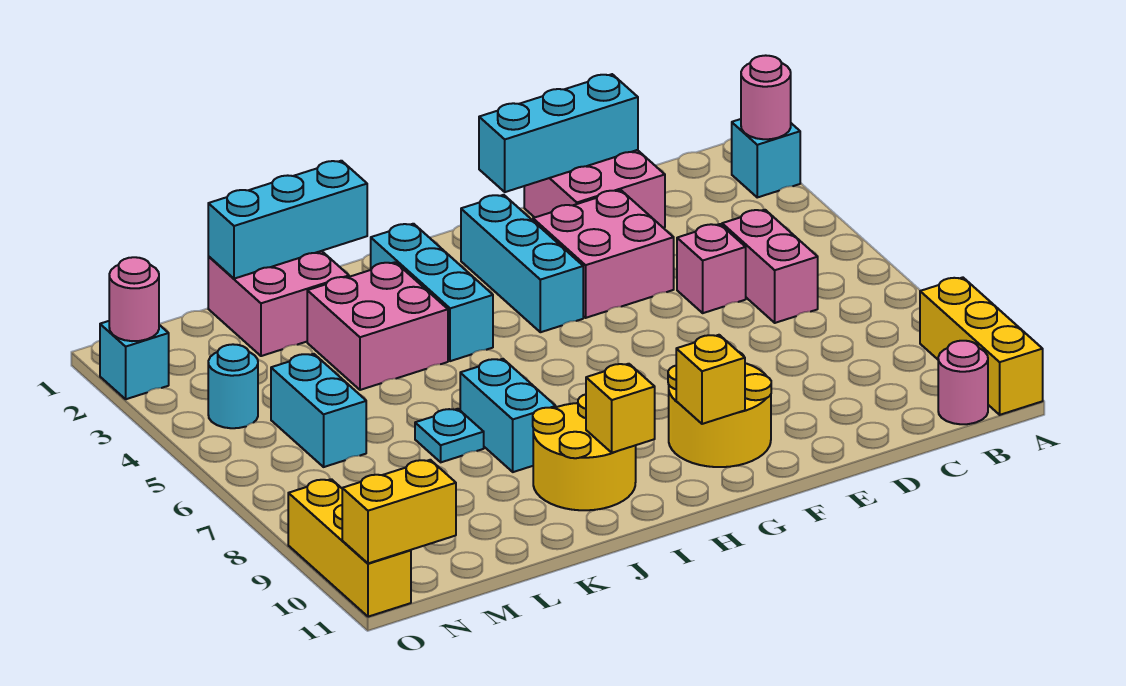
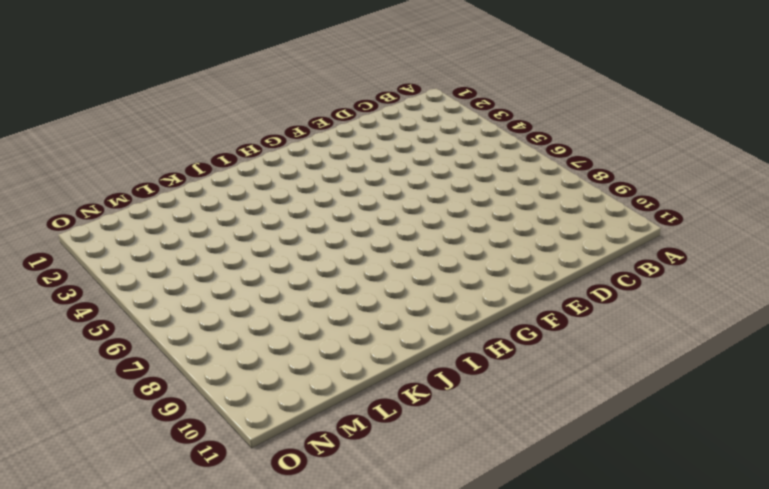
none -> cyan 1x1 brick [732,119,800,197]
none -> yellow 1x3 brick [920,277,1043,415]
none -> pink 1x1 round brick [938,341,988,424]

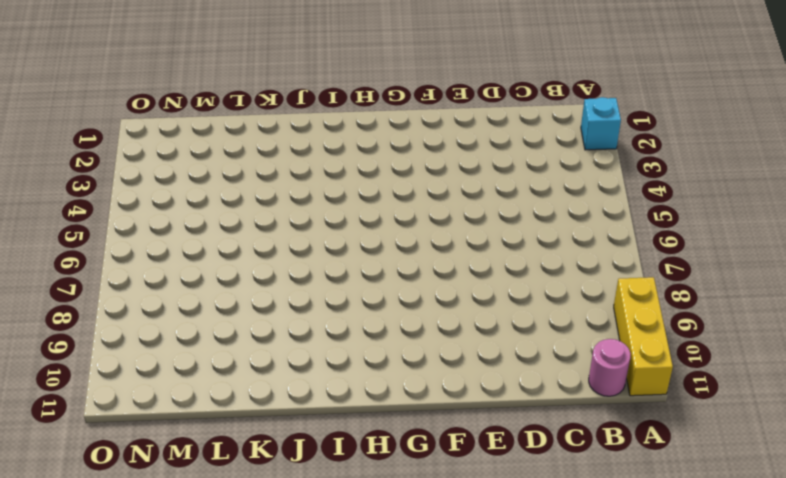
none -> pink 1x2 brick [722,210,818,323]
none -> pink 2x2 brick [524,150,665,228]
none -> pink 1x1 brick [677,224,746,313]

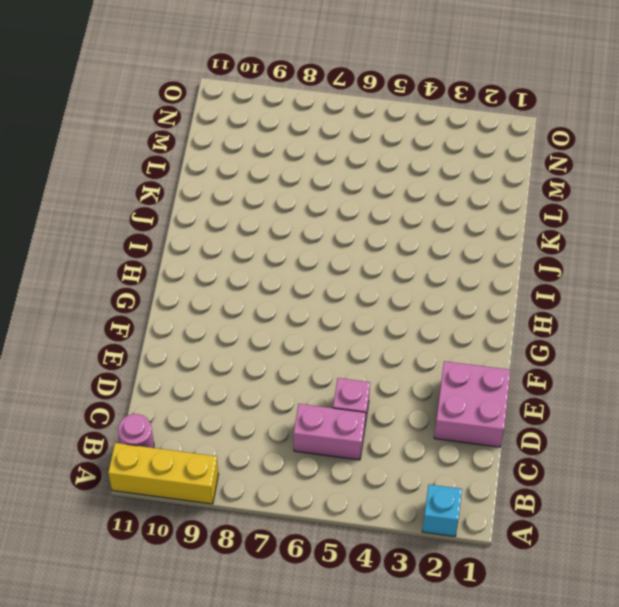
none -> pink 2x2 brick [533,190,674,318]
none -> yellow 2x2 round brick [668,352,771,467]
none -> cyan 1x3 brick [461,195,583,332]

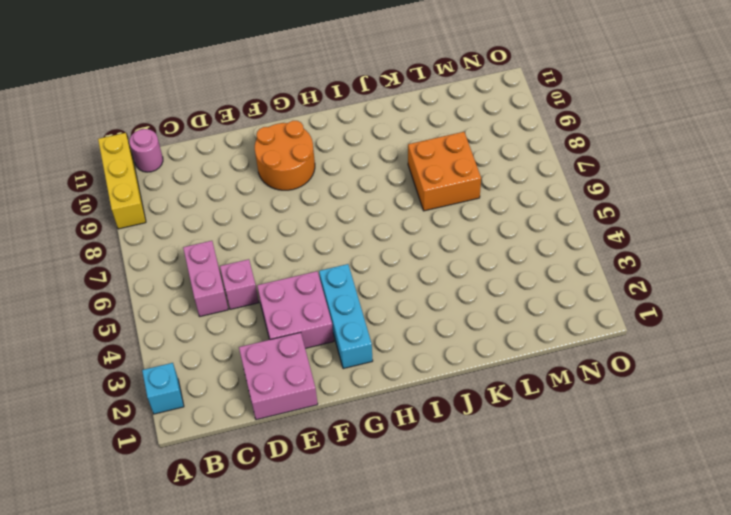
orange 2x2 round brick [255,121,315,190] -> yellow 2x2 round brick [668,352,771,467]
orange 2x2 brick [408,132,481,211] -> cyan 1x1 plate [415,409,484,462]
none -> cyan 1x3 brick [371,224,493,361]
none -> yellow 2x2 round brick [533,394,636,510]
none -> pink 2x2 brick [307,262,448,390]

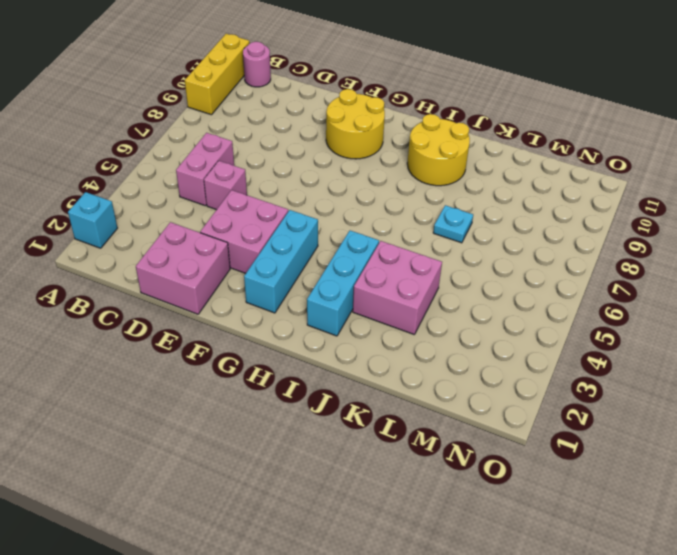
none -> cyan 1x2 brick [460,359,556,472]
none -> pink 2x2 brick [208,251,349,356]
none -> cyan 1x2 brick [271,354,366,467]

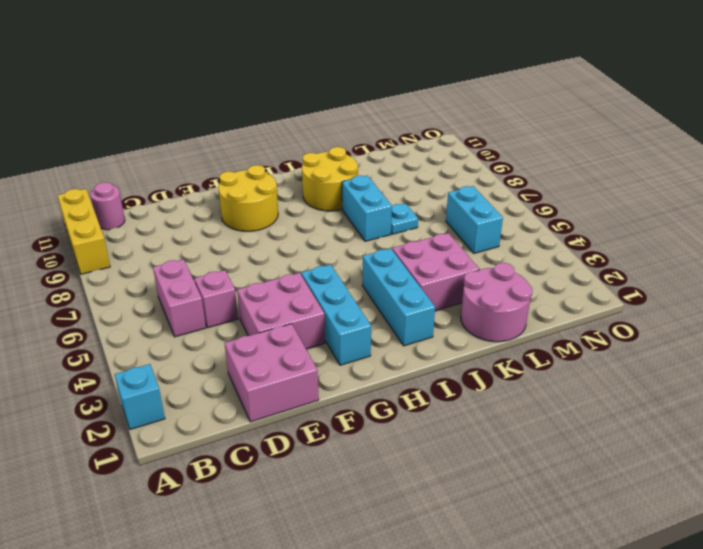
pink 2x2 round brick [461,263,533,342] -> pink 2x2 brick [208,251,349,356]
none -> cyan 1x1 round brick [208,344,258,428]
none -> cyan 1x1 brick [100,321,169,399]
none -> yellow 1x3 brick [288,479,411,617]

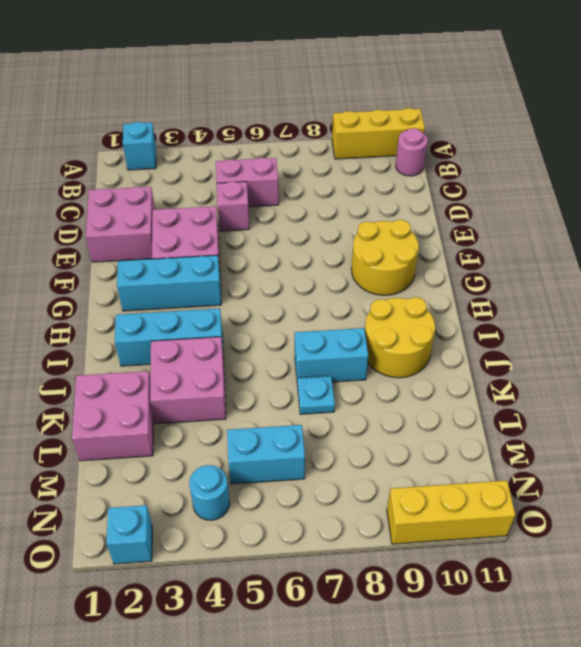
none -> pink 1x1 round brick [741,55,791,139]
none -> cyan 1x3 brick [479,74,638,192]
none -> yellow 1x1 brick [676,335,745,424]

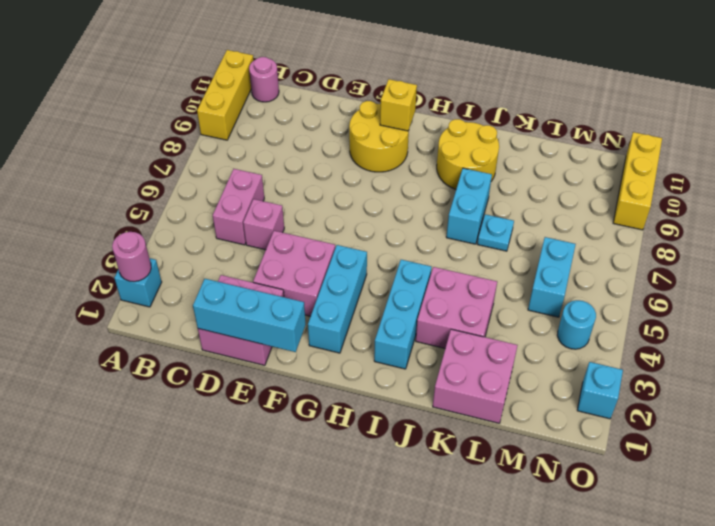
none -> yellow 1x1 brick [586,364,655,453]
none -> cyan 1x3 brick [208,161,367,279]
none -> yellow 1x2 brick [342,460,456,563]

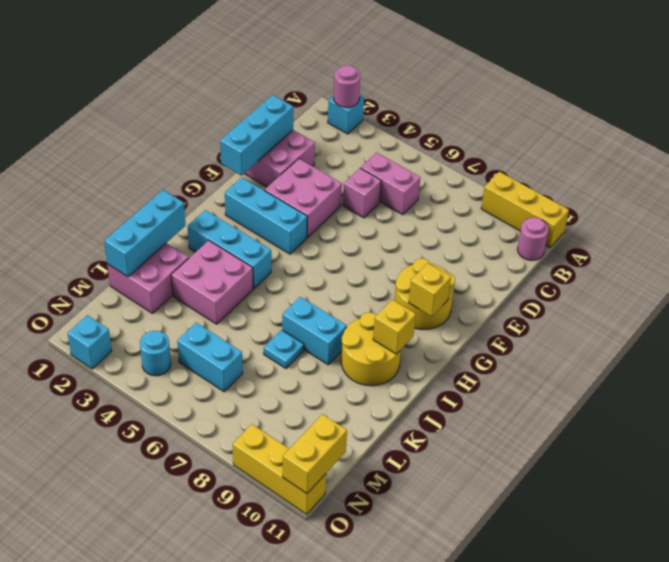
none -> pink 1x1 round brick [109,257,159,341]

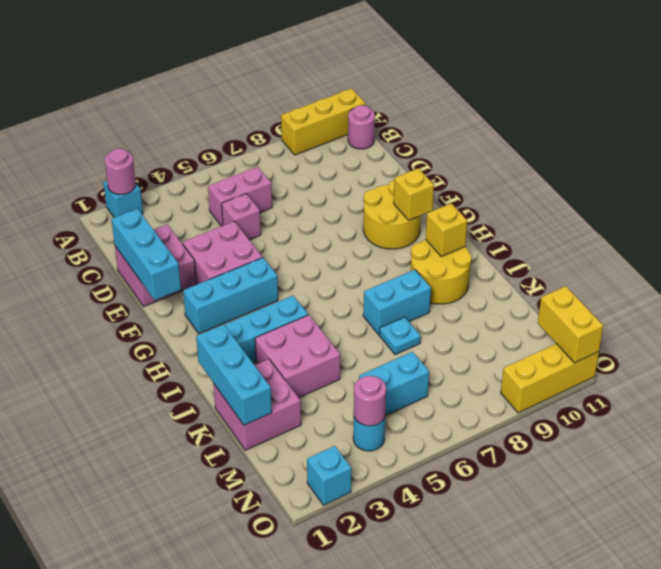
pink 1x1 round brick [354,376,386,426] -> pink 1x1 round brick moved to [109,257,159,341]

